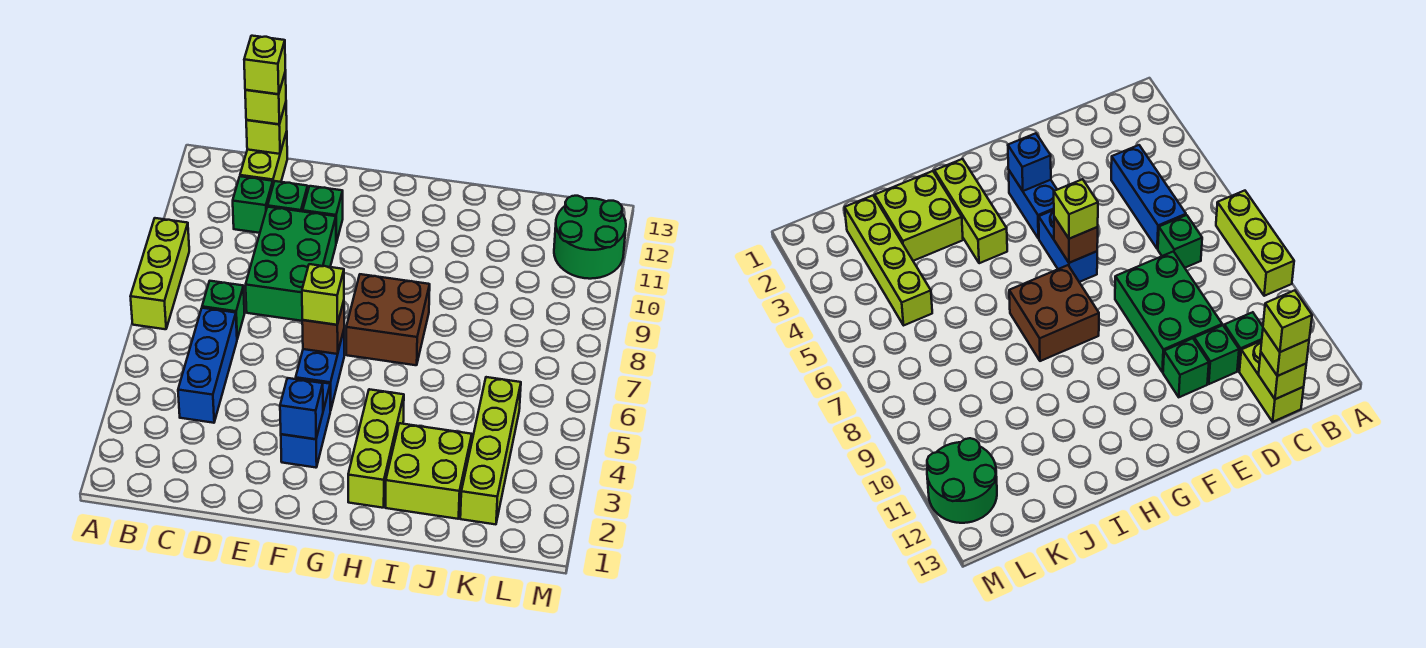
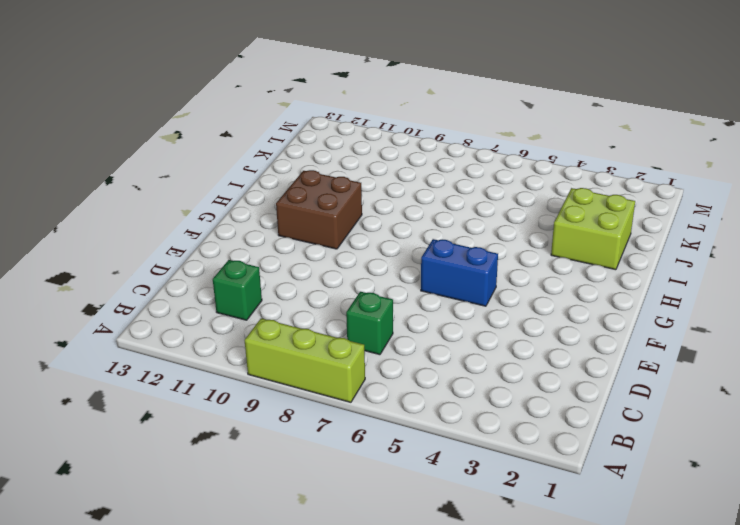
brown 2x2 brick [276,170,362,249] -> brown 2x2 brick moved to [346,274,430,365]
none -> blue 1x3 brick [178,308,237,423]
none -> lime 1x2 brick [240,131,287,184]
none -> green 2x3 brick [246,207,336,321]

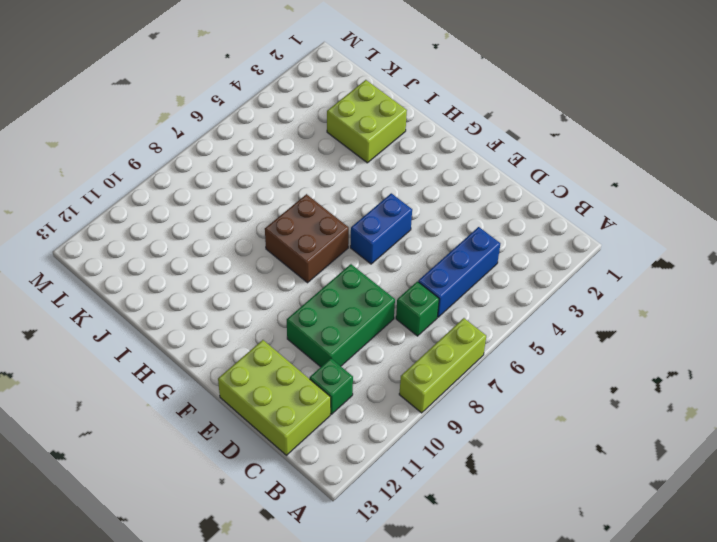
lime 2x3 brick [218,340,331,455] -> lime 1x2 brick [240,131,287,184]
none -> green 1x1 brick [268,181,308,212]
none -> green 1x1 brick [303,186,343,243]
none -> blue 1x2 brick [281,379,330,468]

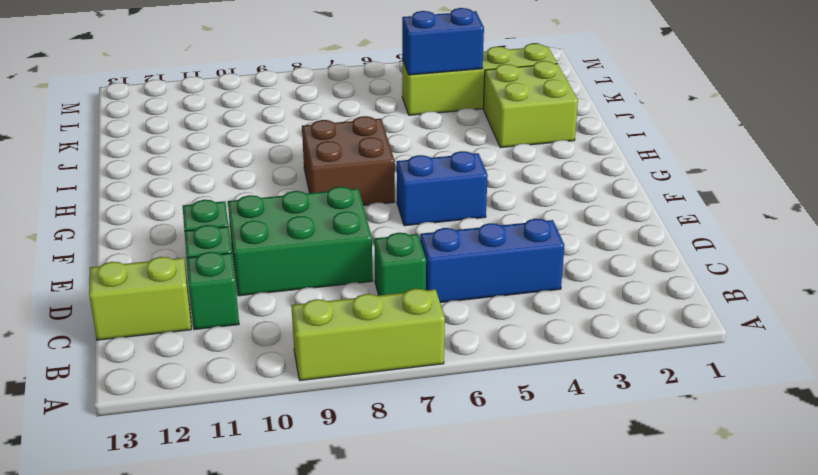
blue 1x2 brick [402,8,484,75] -> blue 1x2 brick moved to [281,379,330,468]
none -> lime 1x3 brick [348,389,404,508]
none -> green 2x2 round brick [554,196,626,279]
none -> lime 1x1 brick [246,103,287,154]

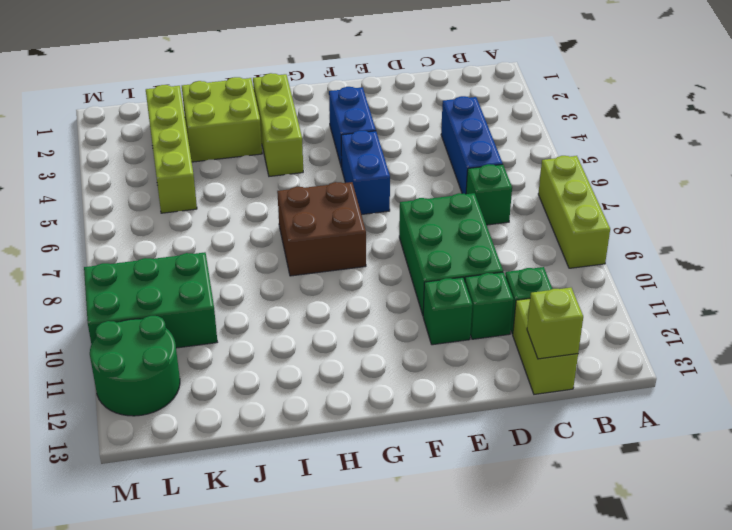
green 2x3 brick [84,252,217,348] -> none
none -> blue 1x1 brick [280,378,323,439]
none -> brown 1x1 brick [302,301,344,354]
none -> lime 1x1 brick [245,71,286,124]

